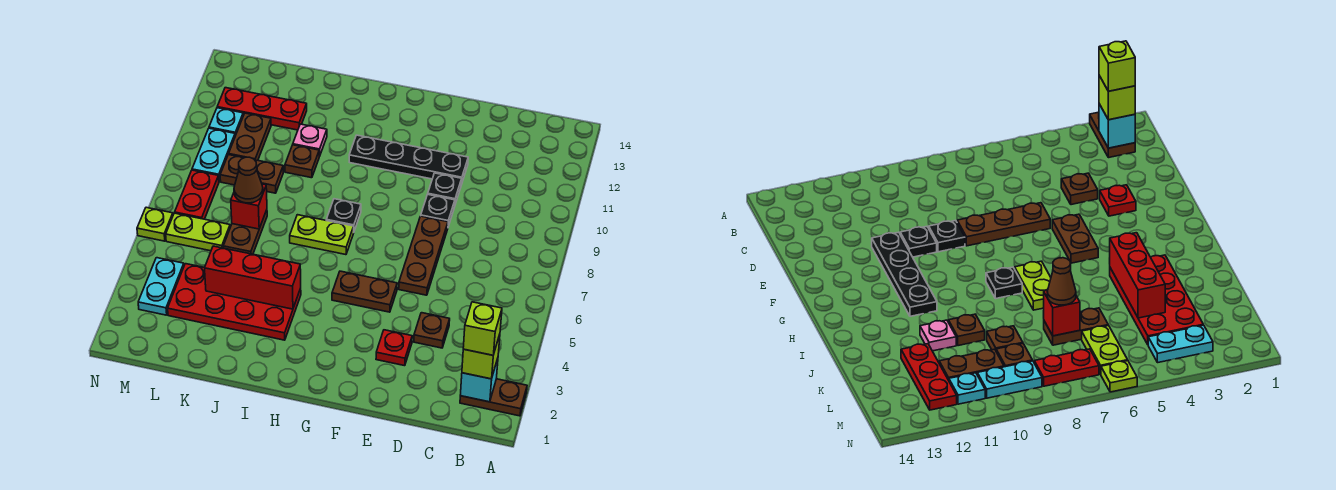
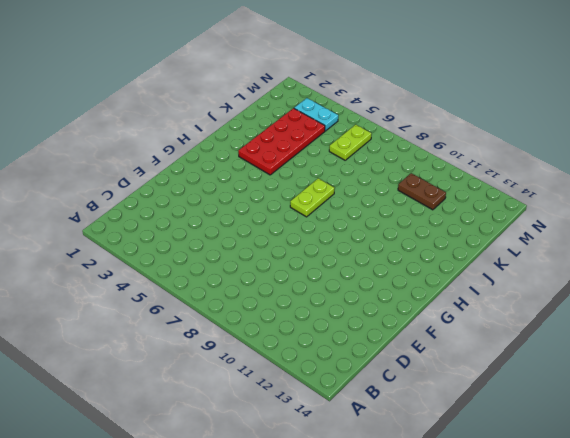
none -> brown 1x2 plate [460,379,527,416]
none -> brown 1x1 plate [414,313,450,348]
none -> red 1x1 plate [376,330,412,366]
none -> brown 1x3 plate [399,216,448,295]

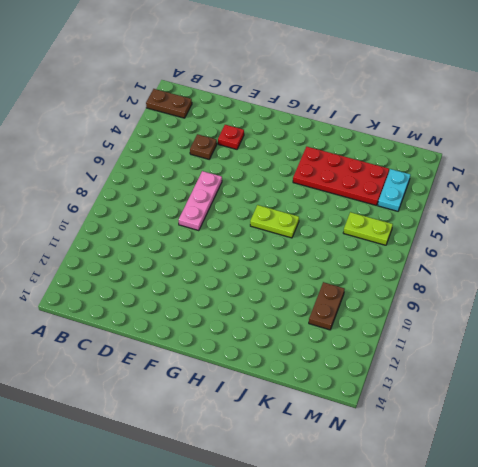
pink 1x3 plate [179,171,222,231] -> brown 1x3 plate [399,216,448,295]
none -> black 1x1 plate [421,194,455,227]
none -> black 1x1 plate [428,173,462,204]
none -> black 1x4 plate [349,135,468,185]
none -> brown 1x2 plate [332,271,397,312]

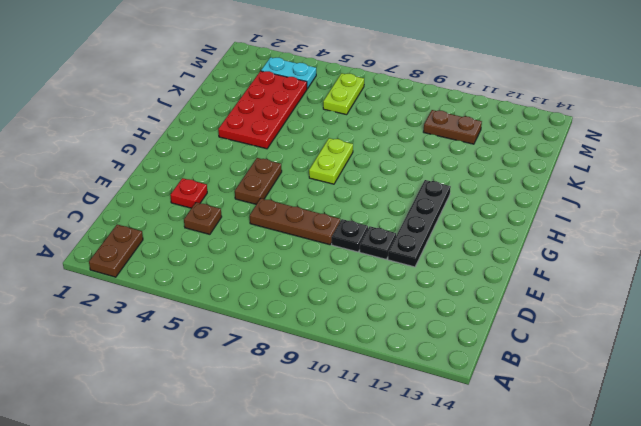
none -> black 1x1 plate [326,199,361,231]
none -> brown 1x1 plate [285,145,319,178]
none -> pink 1x1 plate [293,124,327,156]
none -> brown 1x2 plate [223,210,267,254]

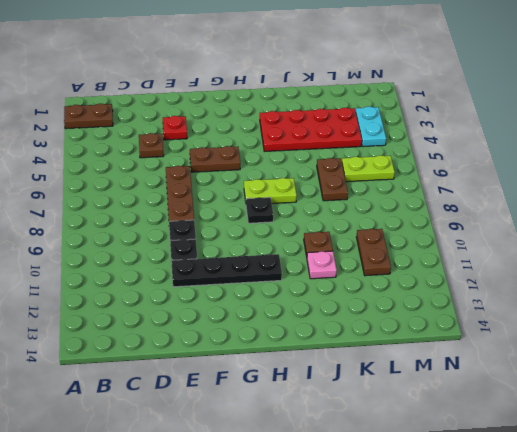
none -> brown 1x1 plate [256,160,283,193]
none -> red 1x3 plate [217,88,307,130]
none -> brown 1x1 plate [220,155,243,185]
none -> red 1x2 plate [175,170,219,219]

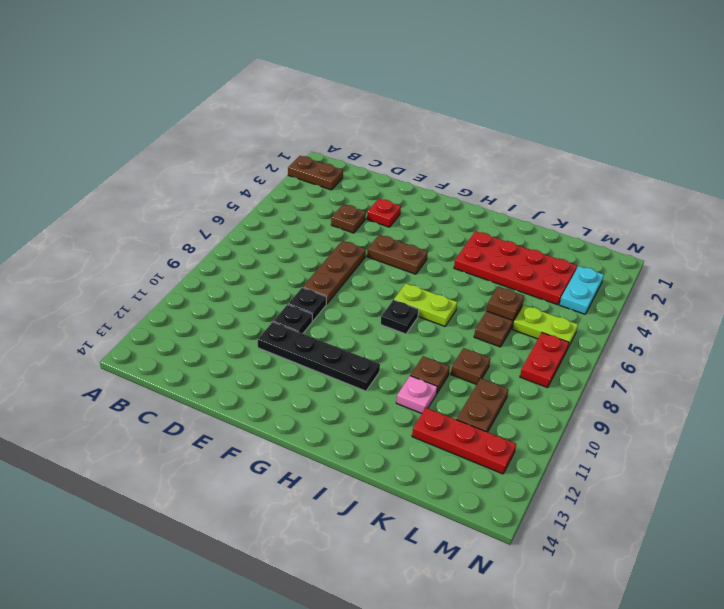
brown 1x1 plate [487,287,524,320] -> brown 1x1 plate moved to [220,155,243,185]
none -> cyan 1x2 plate [192,128,235,181]
none -> cyan 1x1 plate [209,108,243,136]
none -> lime 1x1 plate [137,207,173,241]
none -> cyan 1x1 brick [460,358,498,402]

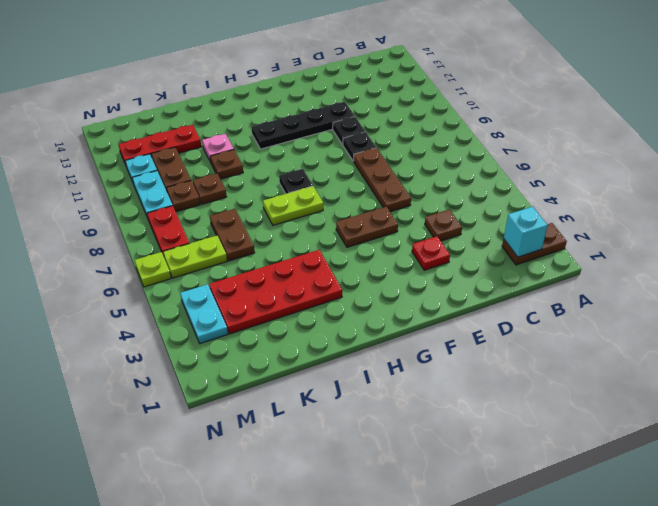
none -> red 1x3 brick [205,246,301,309]
none -> red 1x1 brick [231,184,267,229]
none -> lime 1x1 brick [462,334,500,379]
none -> brown 1x1 cone [234,157,263,203]

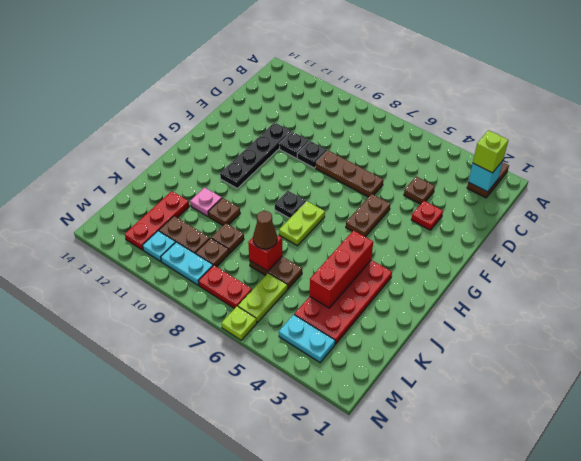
none -> lime 1x1 brick [463,302,502,355]

